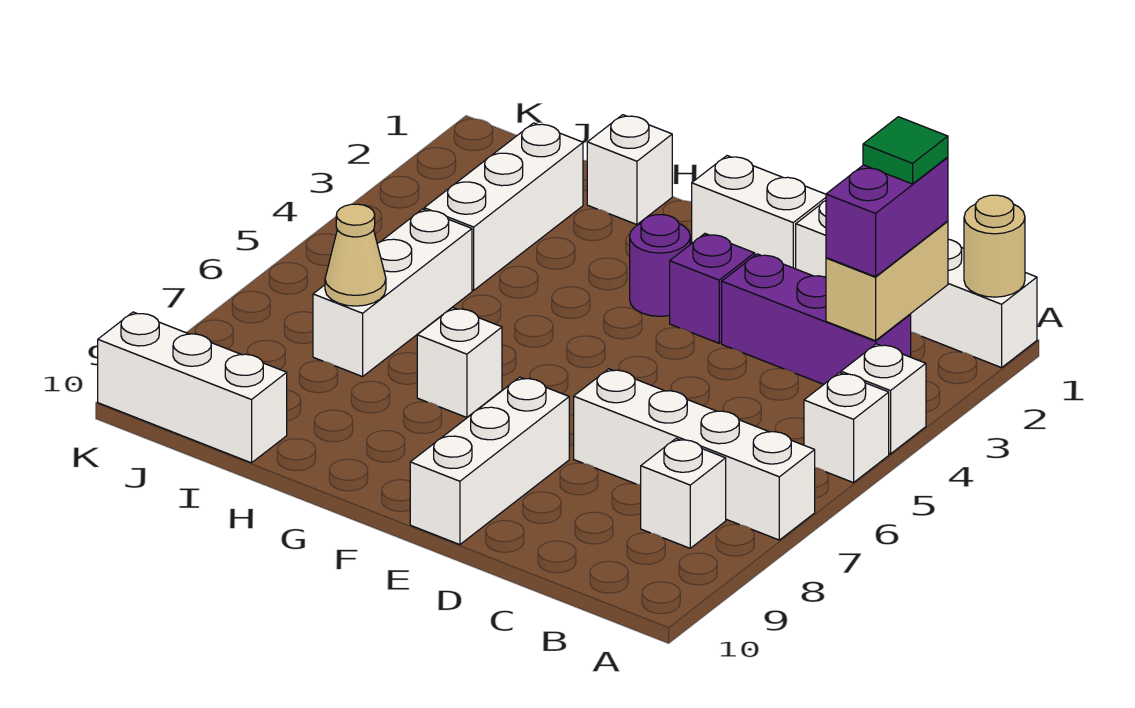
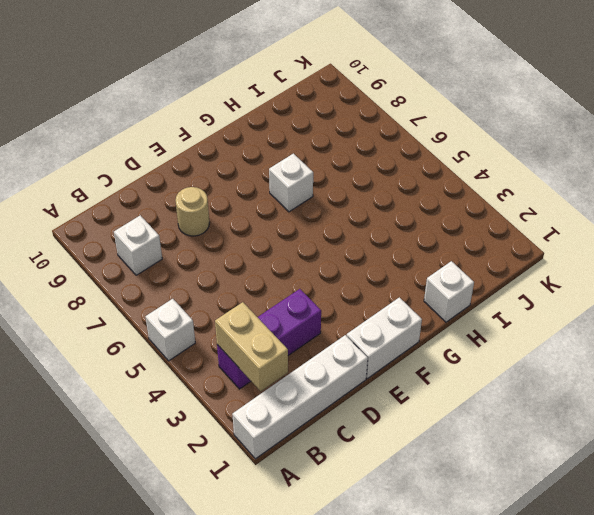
tan 1x1 round brick [175,187,209,236] -> tan 1x1 round brick moved to [964,195,1025,297]
none -> white 1x1 brick [841,344,926,454]
none -> white 1x4 brick [574,369,815,540]
none -> purple 1x1 brick [670,234,755,343]

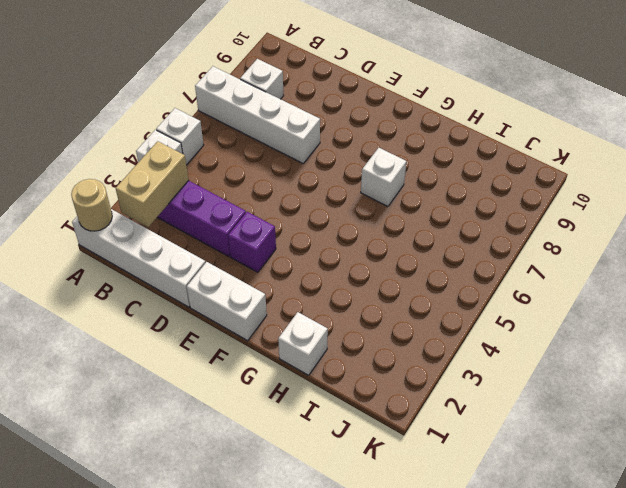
none -> white 1x3 brick [410,377,569,545]
none -> purple 1x1 round brick [630,215,690,316]
none -> white 1x3 brick [424,123,583,290]

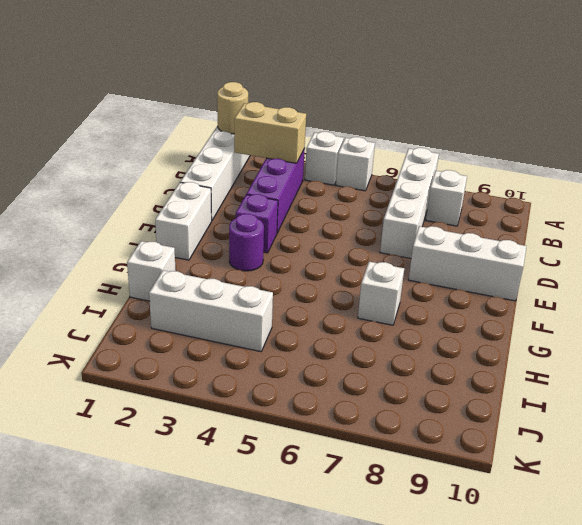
none -> white 1x3 brick [313,209,472,377]
none -> white 1x3 brick [98,312,287,463]
none -> tan 1x1 cone [325,204,386,306]

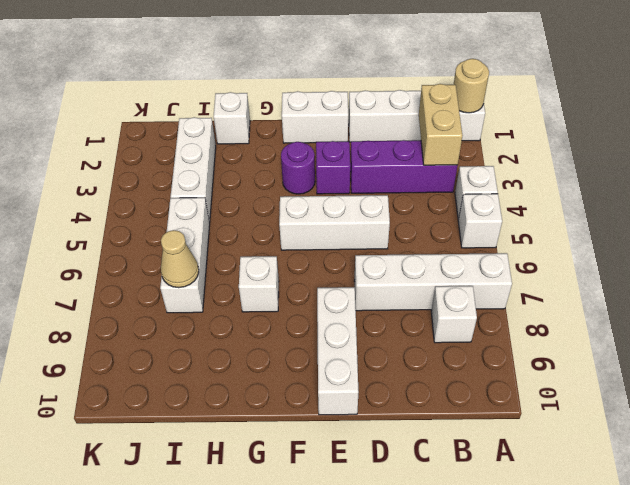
white 1x3 brick [279,195,390,250] -> white 1x3 brick moved to [98,312,287,463]
none -> purple 1x2 brick [826,157,948,277]
none -> green 1x1 tile [863,117,948,184]

